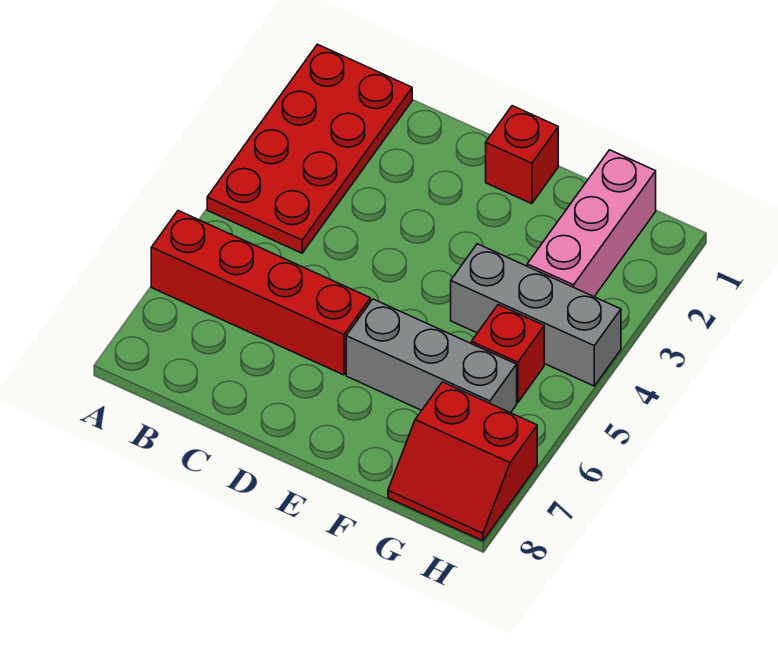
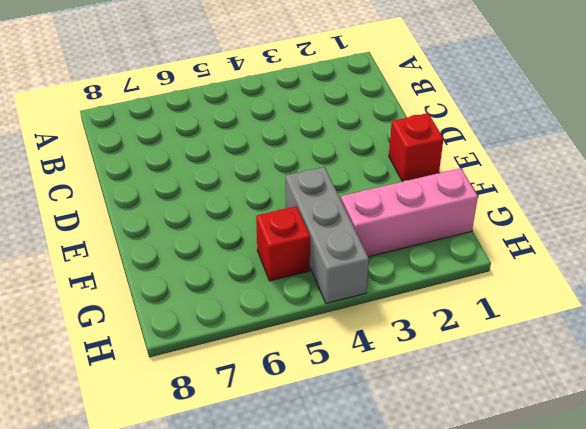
none -> red 2x4 plate [207,44,412,253]
none -> red 1x4 brick [151,211,370,375]

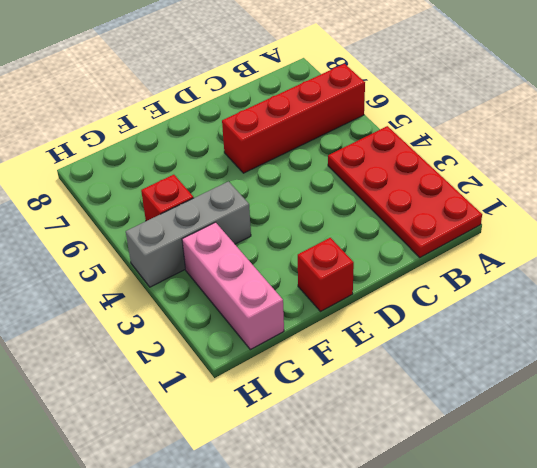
none -> grey 1x3 brick [346,299,517,413]
none -> red 2x2 slope [388,382,537,541]

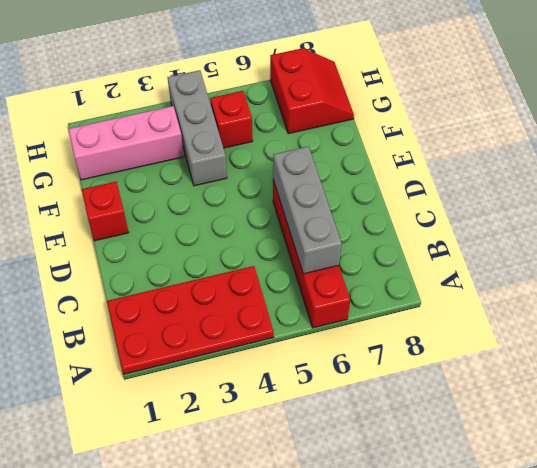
grey 1x3 brick [273,146,342,274] -> grey 1x3 brick moved to [346,299,517,413]

